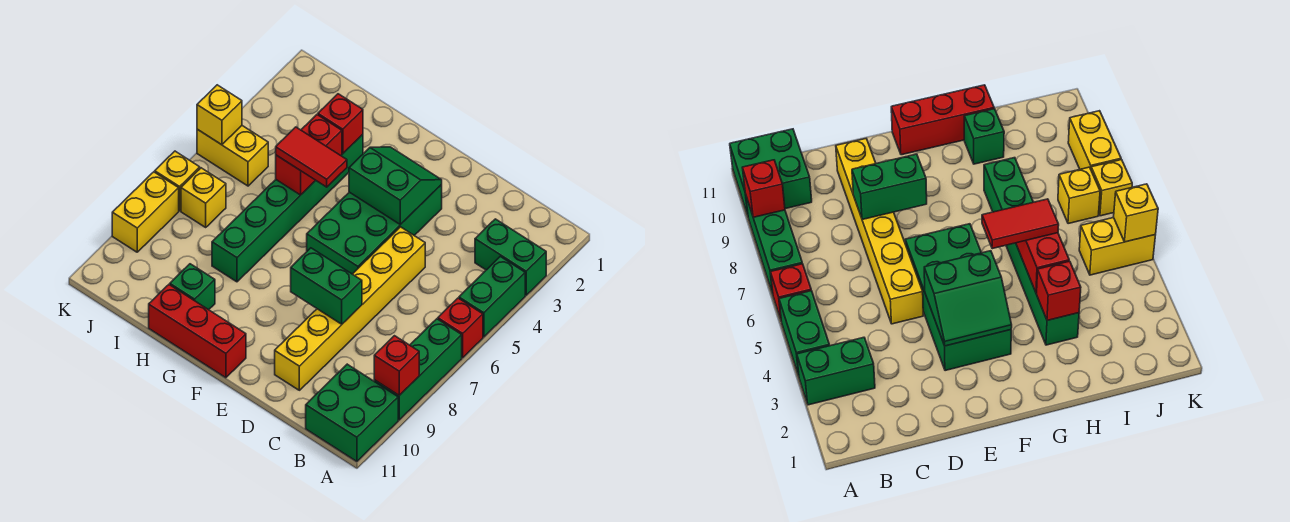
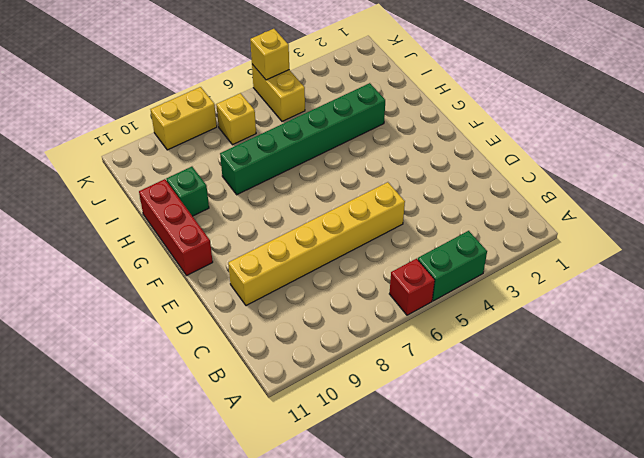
none -> green 1x2 brick [475,219,546,295]
none -> green 1x3 brick [374,319,462,420]
none -> green 2x2 brick [306,364,398,462]

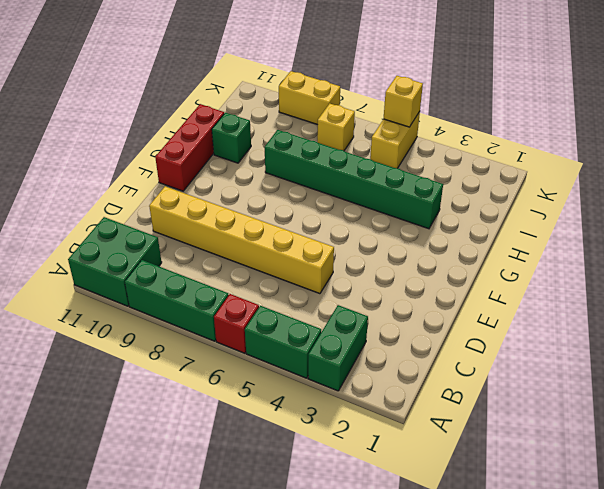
none -> green 2x4 brick [307,185,442,274]
none -> yellow 1x1 brick [155,151,200,211]
none -> red 1x1 brick [374,336,419,395]

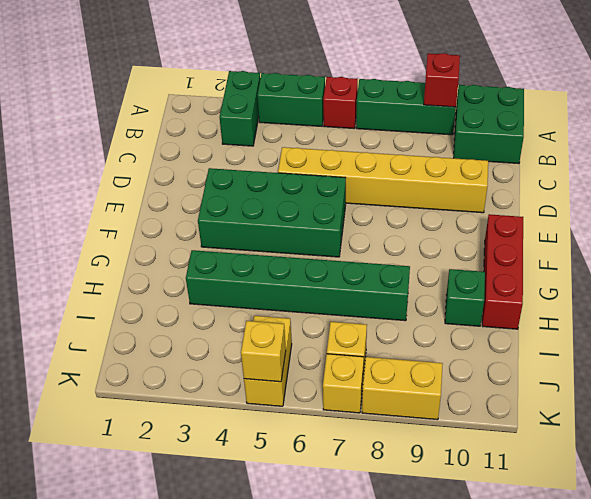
none -> green 1x2 brick [291,248,362,324]
none -> green 2x2 slope [349,147,442,225]
none -> red 1x1 brick [318,94,363,153]

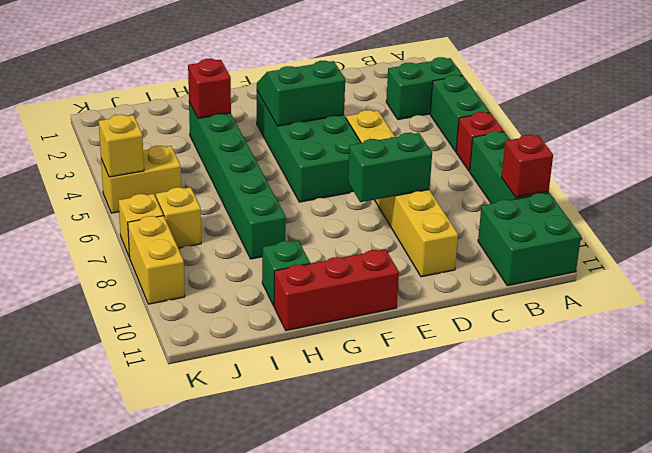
none -> red 1x2 brick [276,115,342,195]
none -> red 1x2 tile [276,127,347,187]

